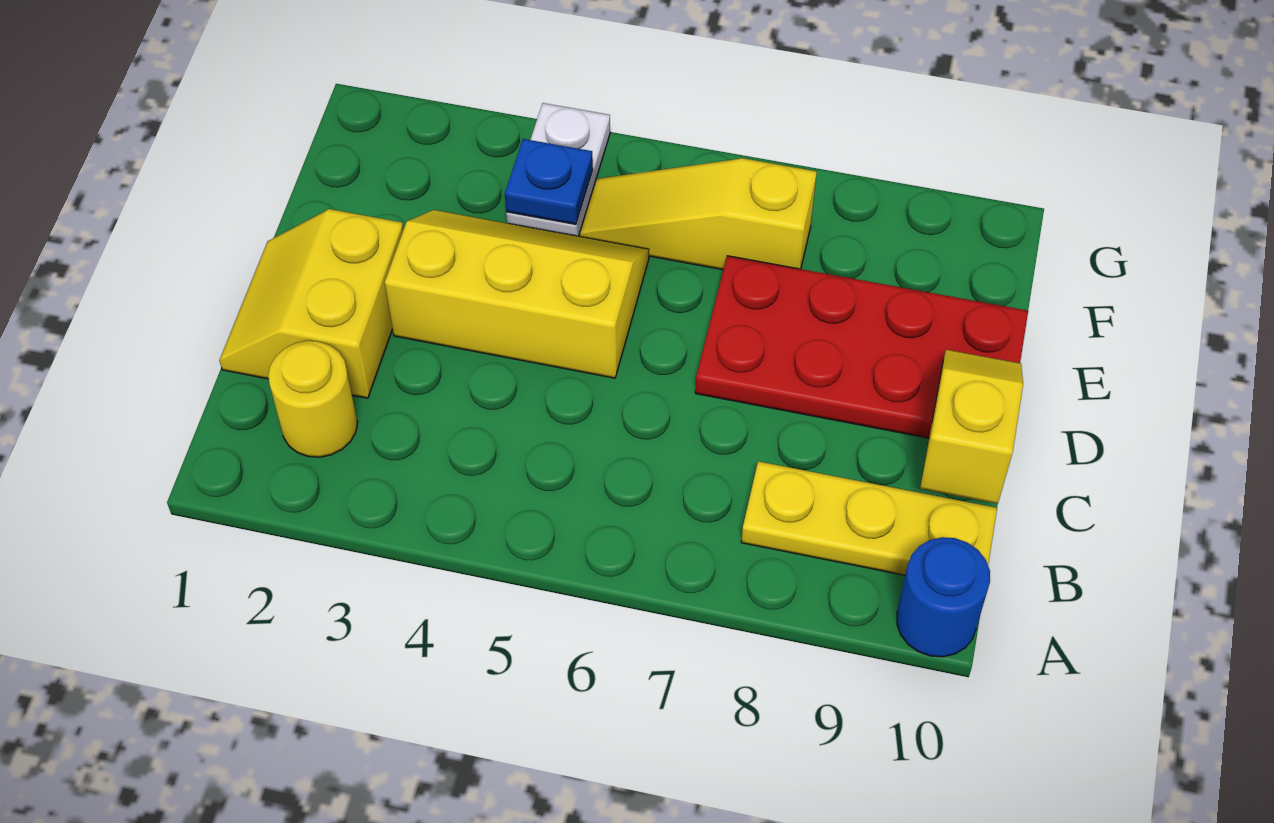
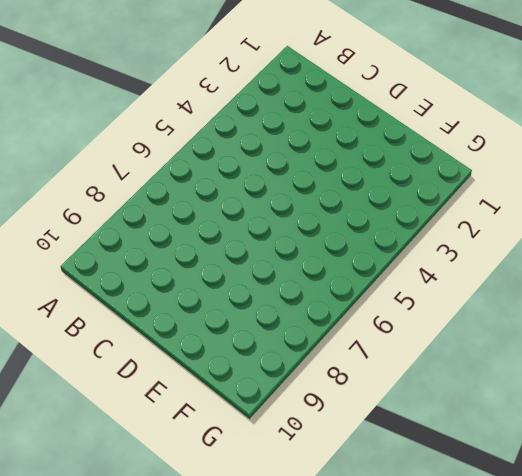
none -> blue 1x1 round brick [897,537,990,657]
none -> yellow 1x1 round brick [268,341,357,457]

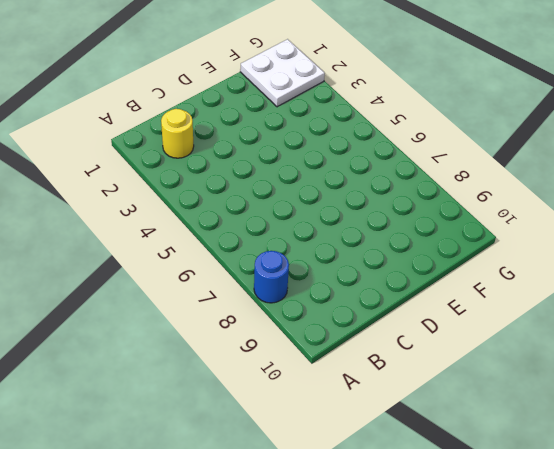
blue 1x1 round brick [254,251,289,303] -> blue 1x1 round brick moved to [897,537,990,657]
white 2x2 plate [240,39,325,107] -> none
none -> yellow 1x3 plate [741,461,997,575]
none -> yellow 2x2 slope [219,209,404,398]

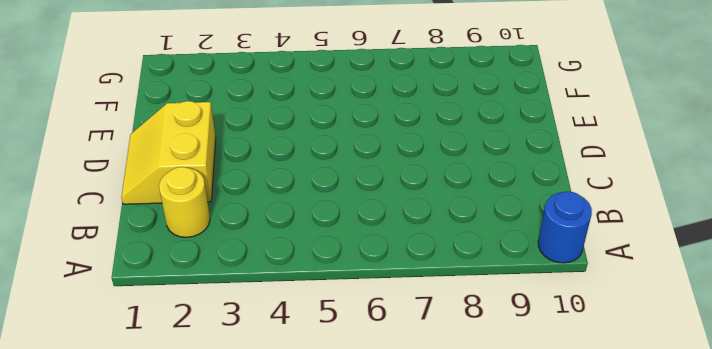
none -> yellow 1x3 plate [741,461,997,575]
none -> yellow 2x3 slope [385,210,649,378]

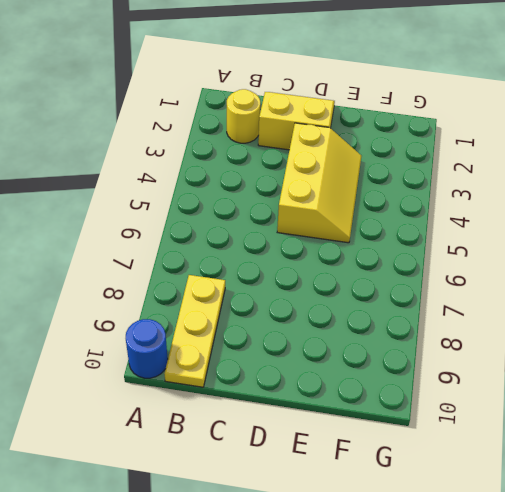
none -> red 2x4 plate [695,256,1028,438]
none -> white 1x2 plate [506,103,610,236]

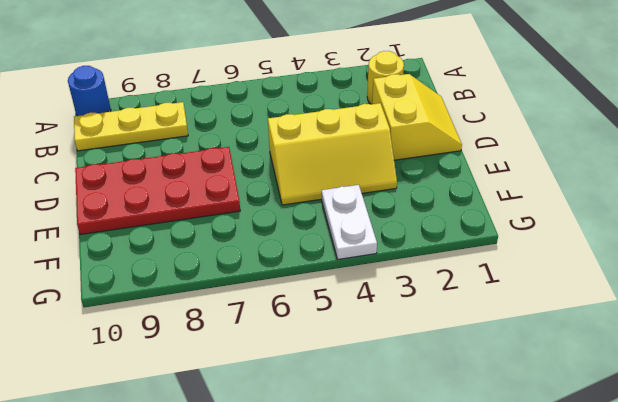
none -> yellow 1x3 slope [580,158,817,270]
none -> yellow 1x2 slope [920,350,1023,504]

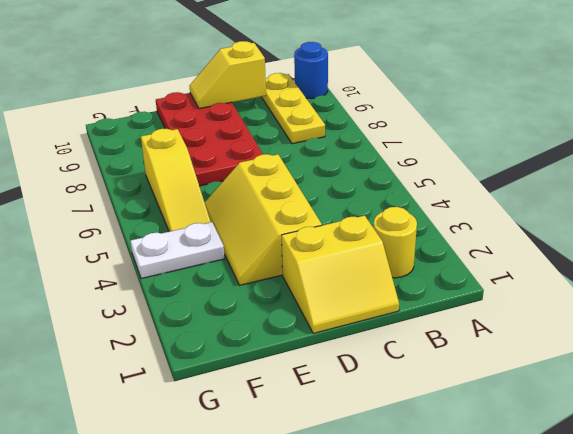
none -> blue 1x1 plate [505,139,593,224]

